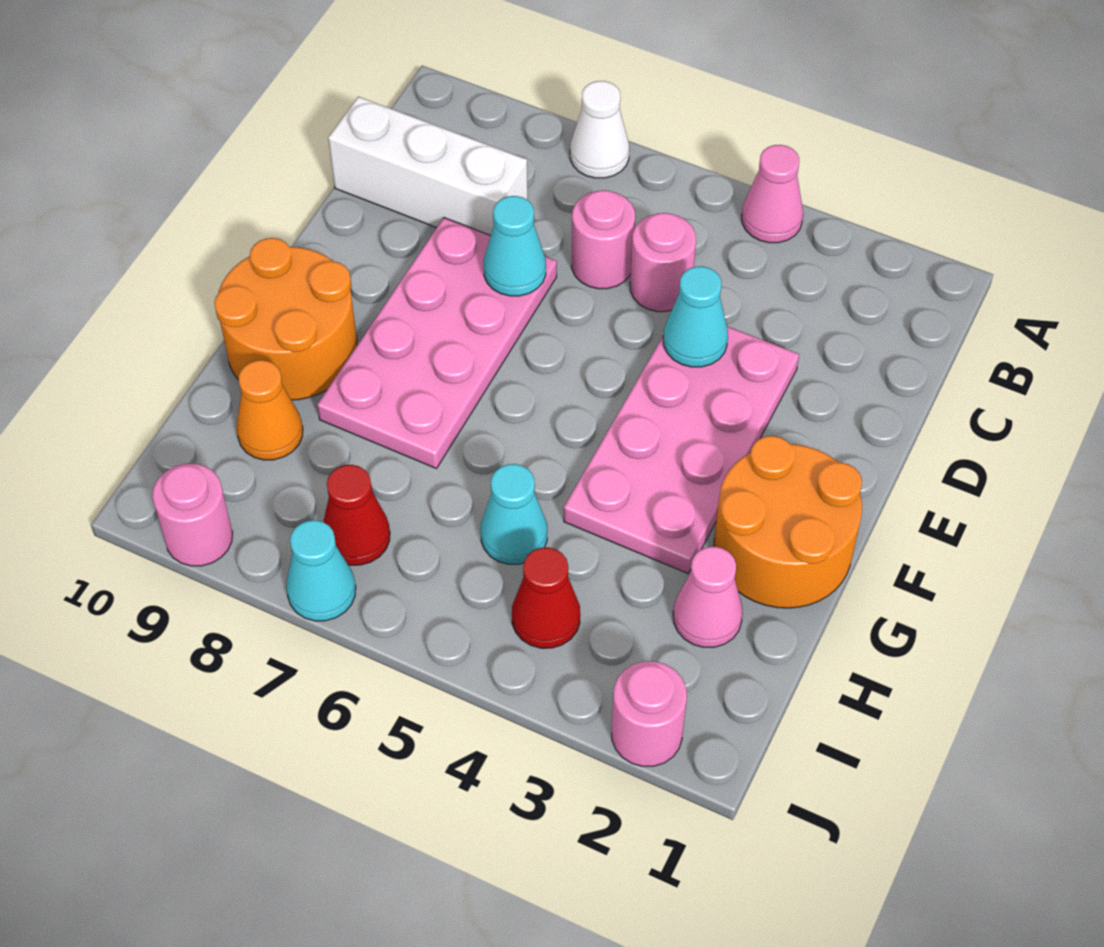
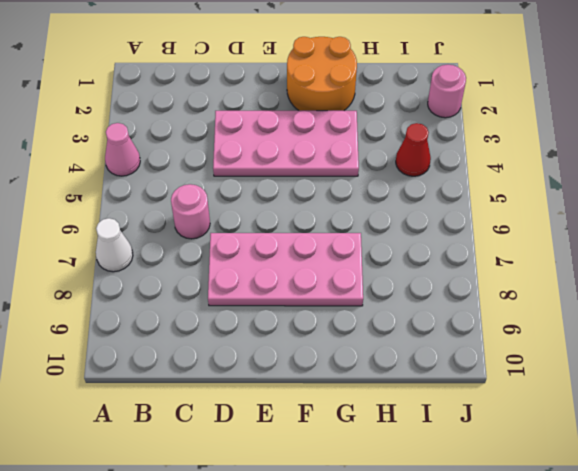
none -> pink 1x1 round brick [630,213,696,312]
none -> white 1x3 brick [328,97,528,235]
none -> orange 2x2 round brick [214,238,357,400]

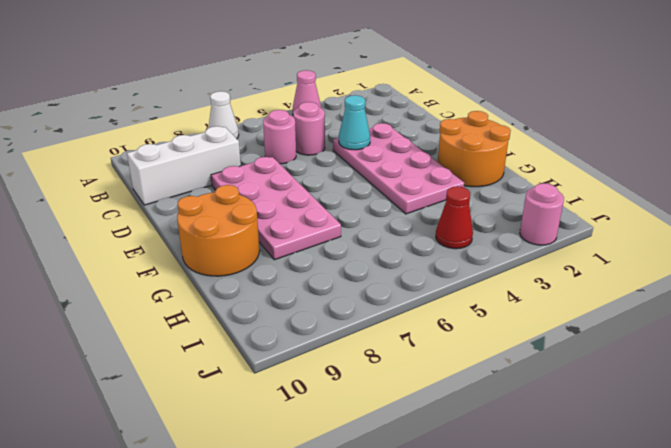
none -> pink 1x1 cone [673,547,743,647]
none -> cyan 1x1 cone [481,464,547,564]
none -> orange 1x1 cone [236,360,303,460]

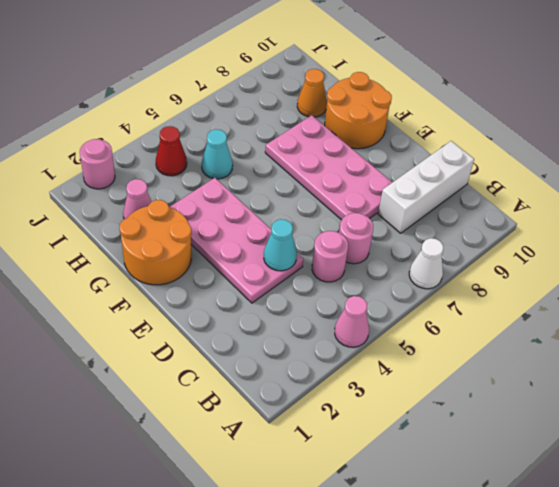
none -> red 1x1 cone [323,465,390,565]
none -> cyan 1x1 cone [286,520,356,621]
none -> pink 1x1 round brick [152,464,233,566]

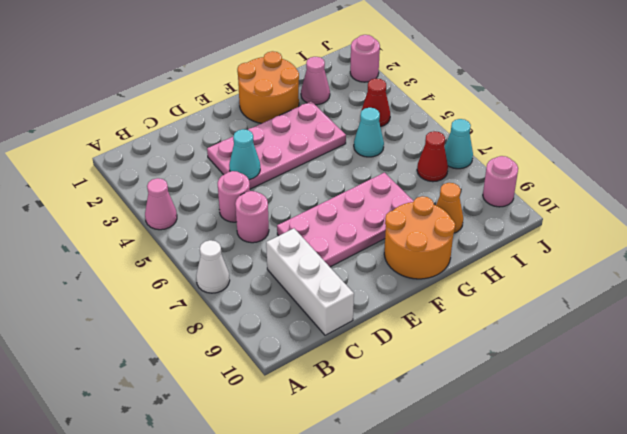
none -> cyan 1x1 cone [484,196,546,296]

